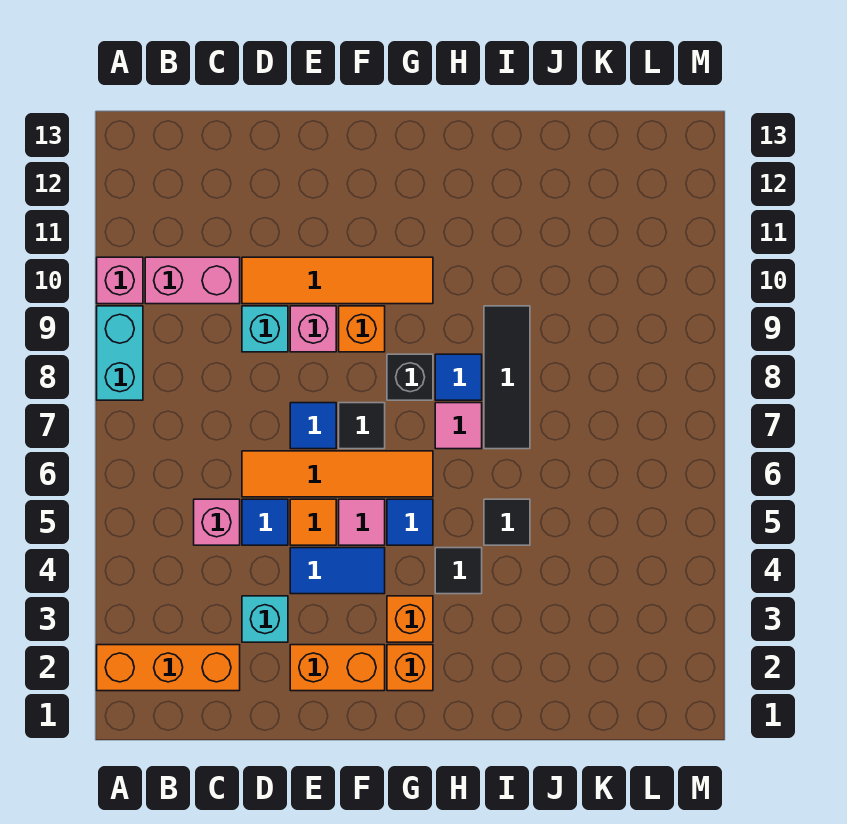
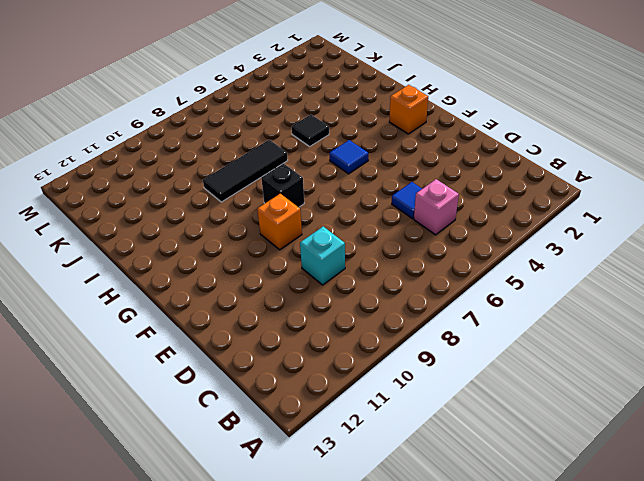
none -> orange 1x3 brick [97,645,240,691]
none -> cyan 1x2 brick [97,306,143,400]
none -> pink 1x1 brick [97,257,143,304]

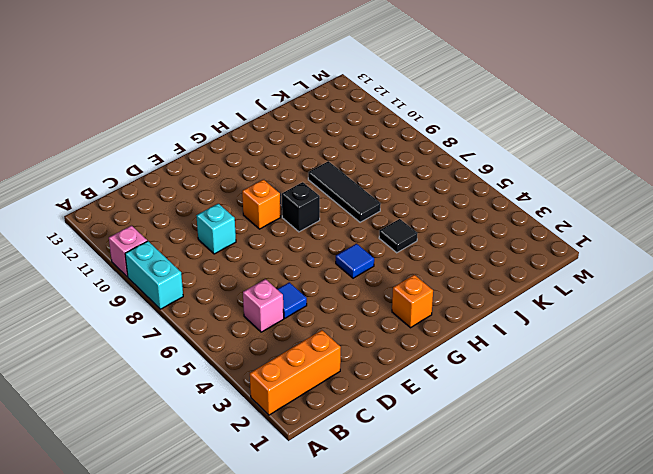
none -> pink 1x2 brick [145,257,240,304]
none -> cyan 1x1 brick [242,596,288,642]
none -> orange 1x4 tile [242,451,433,497]

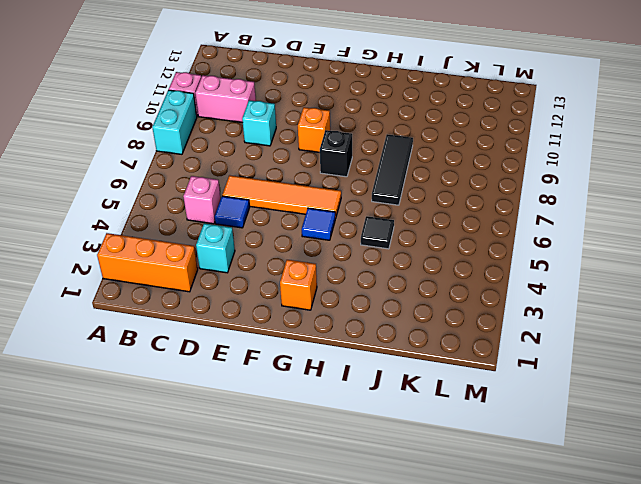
none -> orange 1x4 tile [242,257,433,304]
none -> orange 1x2 brick [290,645,385,691]
none -> blue 1x2 tile [290,548,385,594]

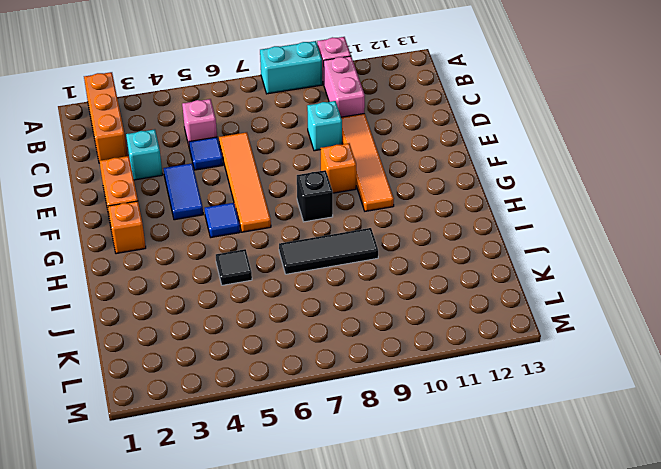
none -> orange 1x1 tile [290,499,336,545]
none -> blue 1x1 tile [290,403,336,449]
none -> pink 1x1 brick [290,306,336,352]

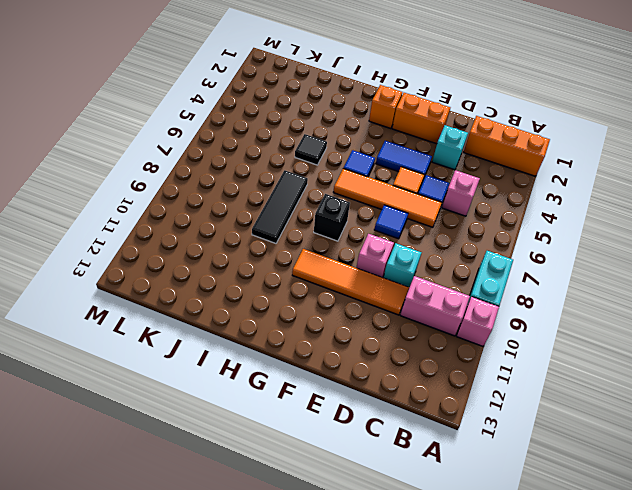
none -> pink 1x1 tile [339,499,385,545]
none -> black 1x1 tile [339,403,385,449]
none -> orange 1x1 brick [339,306,385,352]

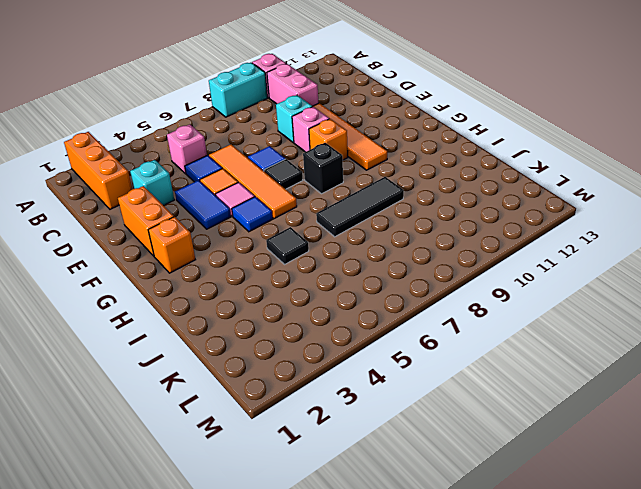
none -> orange 1x1 brick [387,596,433,642]
none -> black 1x1 tile [435,548,482,594]
none -> pink 1x1 tile [435,403,482,449]

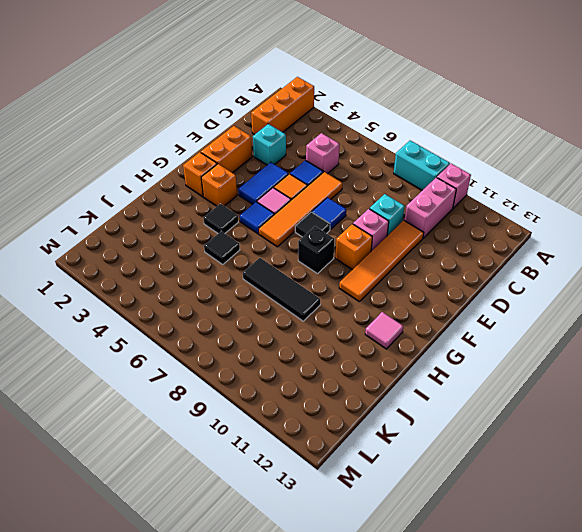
pink 1x1 tile [365,312,403,349] -> pink 1x1 tile moved to [435,403,482,449]
none -> blue 1x1 tile [435,354,482,400]

